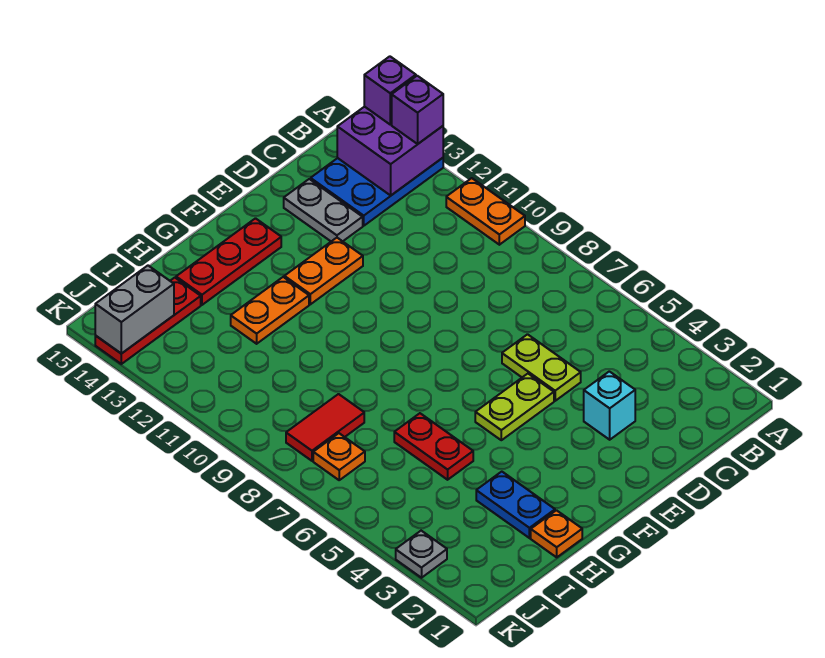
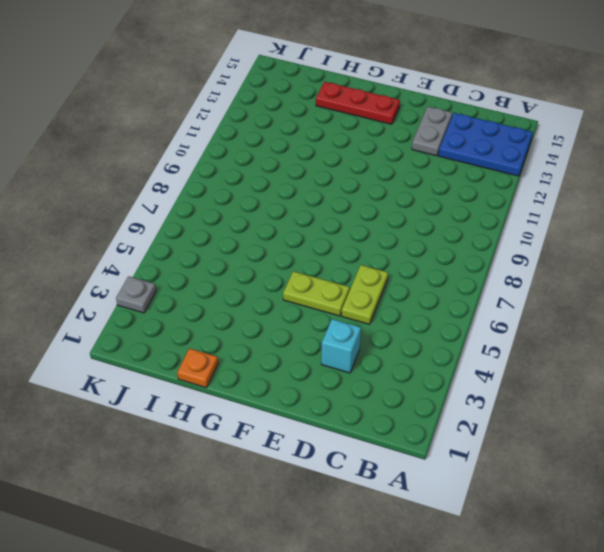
none -> orange 1x2 plate [446,178,525,245]
none -> orange 1x2 plate [284,238,363,304]
none -> orange 1x2 plate [231,277,309,344]

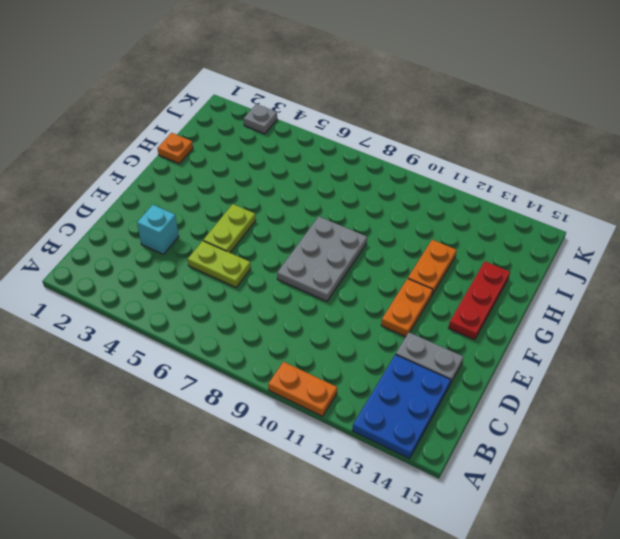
grey 2x3 plate [277,217,367,301] -> none
none -> blue 1x2 plate [476,472,555,538]
none -> red 1x2 plate [394,413,473,480]
none -> red 1x2 tile [286,394,364,461]

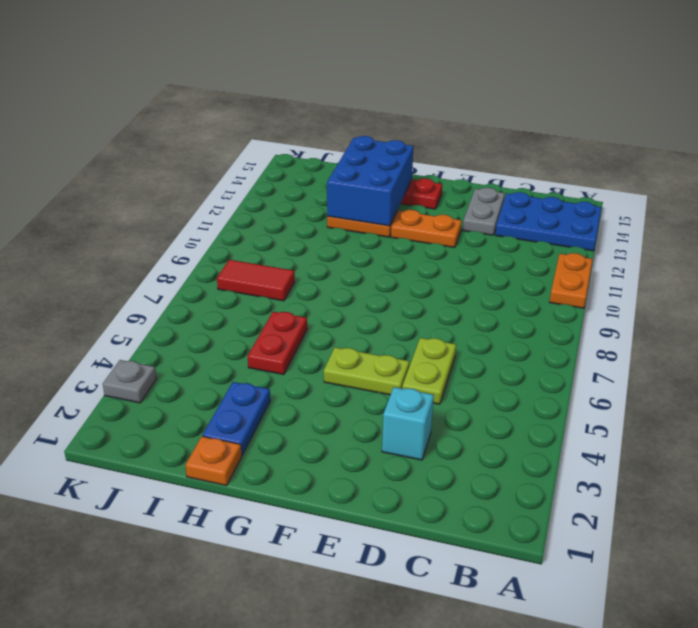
blue 2x3 brick [327,136,414,226] -> none
none -> red 1x3 plate [95,278,201,364]
none -> orange 1x1 plate [313,433,365,480]
none -> purple 2x2 brick [337,107,443,195]

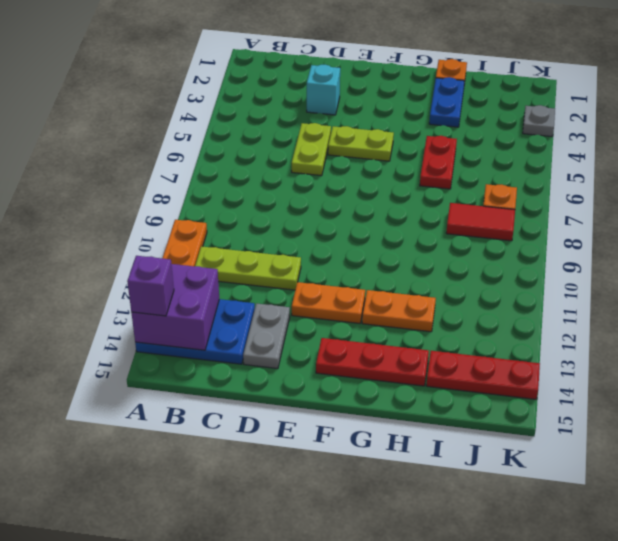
lime 1x3 plate [195,246,301,290] -> none
none -> grey 1x2 brick [95,266,174,354]
none -> purple 1x1 brick [392,76,443,144]

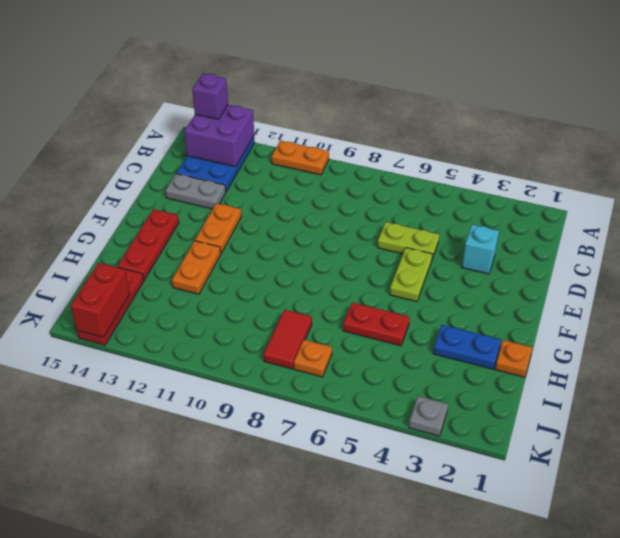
red 1x2 brick [71,263,130,337] -> grey 1x2 brick [95,266,174,354]
none -> purple 1x1 brick [392,76,443,144]

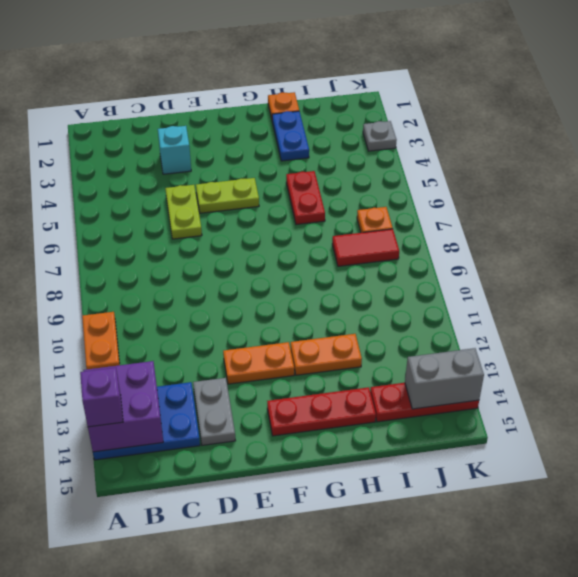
none -> purple 1x1 brick [392,76,443,144]

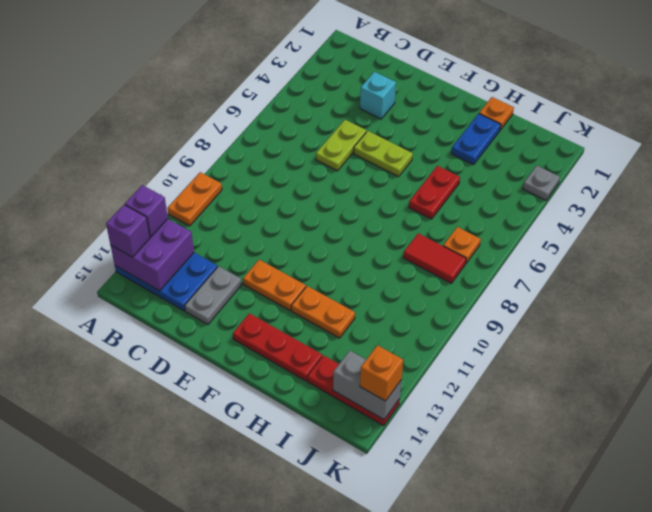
orange 1x1 brick [360,345,403,401] -> none

